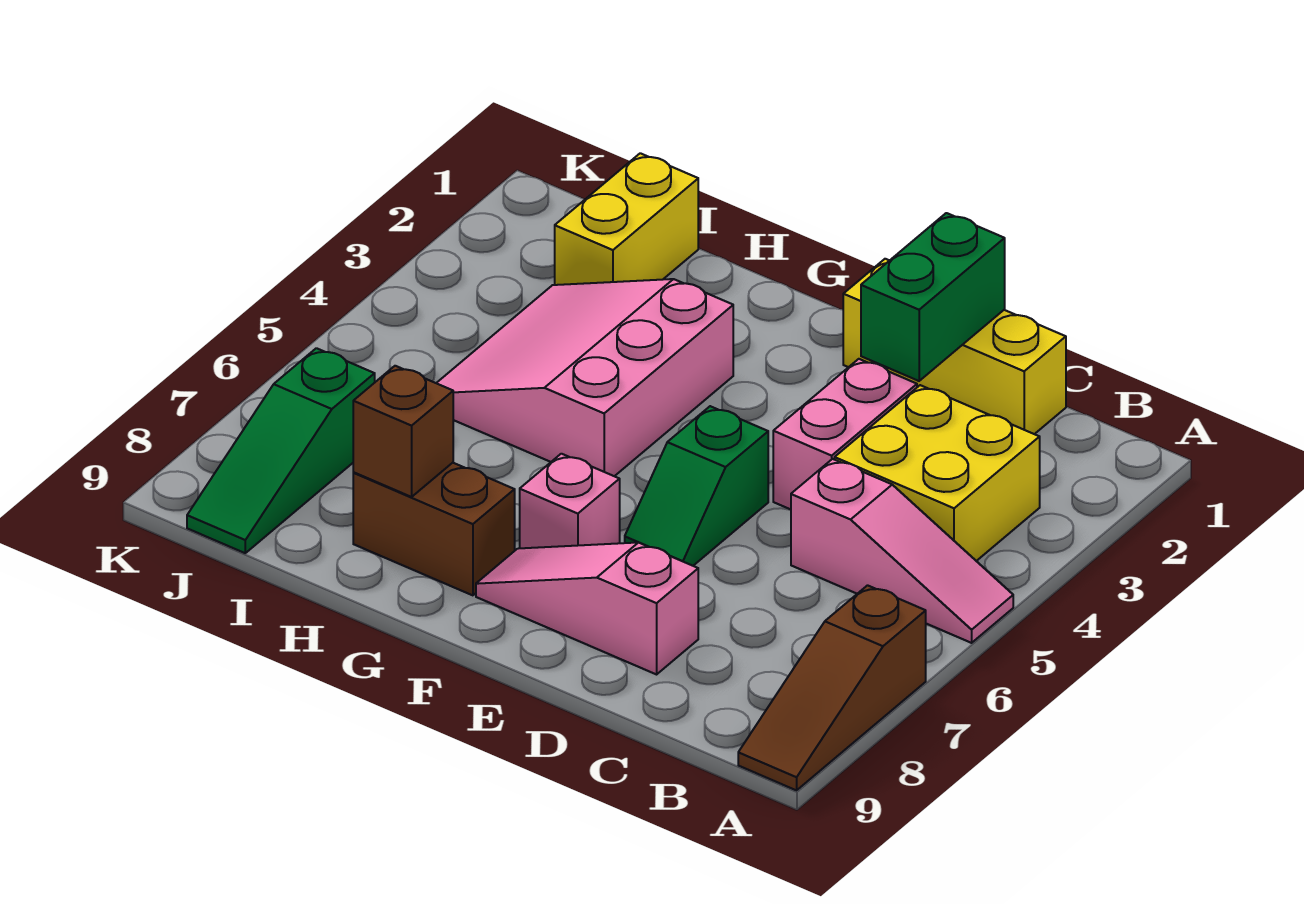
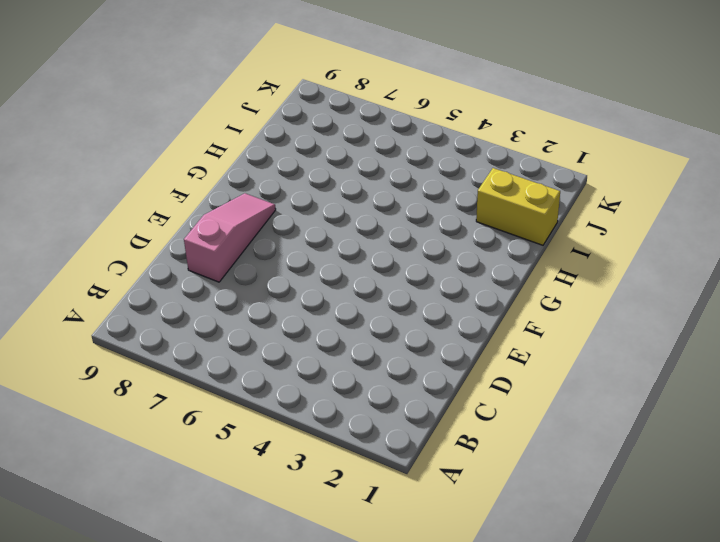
none -> pink 1x3 slope [791,459,1013,643]
none -> brown 1x3 slope [738,585,926,790]
none -> yellow 2x2 brick [835,385,1040,561]

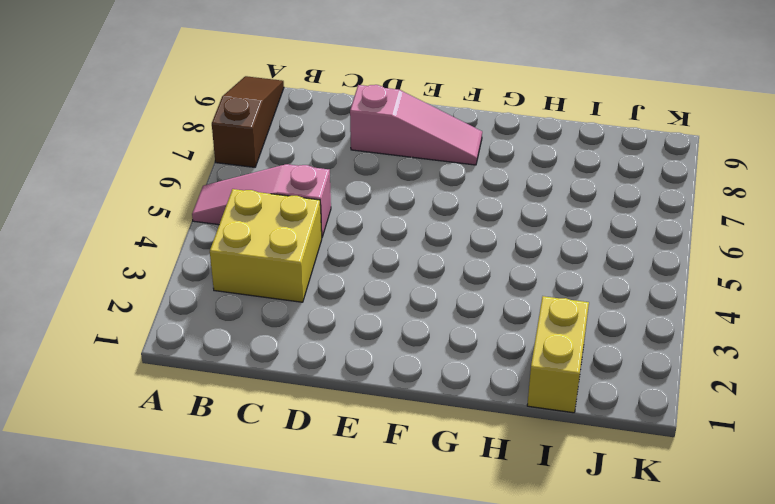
none -> yellow 1x3 brick [843,259,1066,434]
none -> pink 1x2 brick [773,359,917,509]
none -> green 1x2 slope [625,406,768,566]

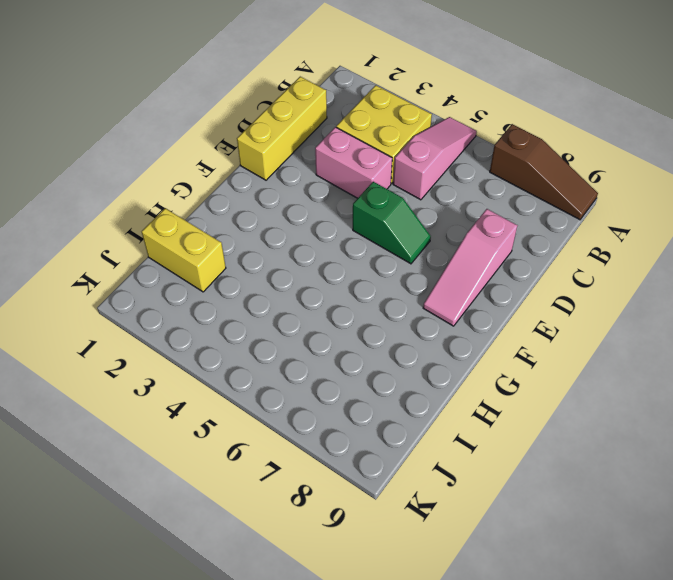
none -> pink 1x1 brick [520,454,620,548]
none -> pink 3x3 slope [437,279,733,476]
none -> brown 1x2 brick [353,463,515,595]

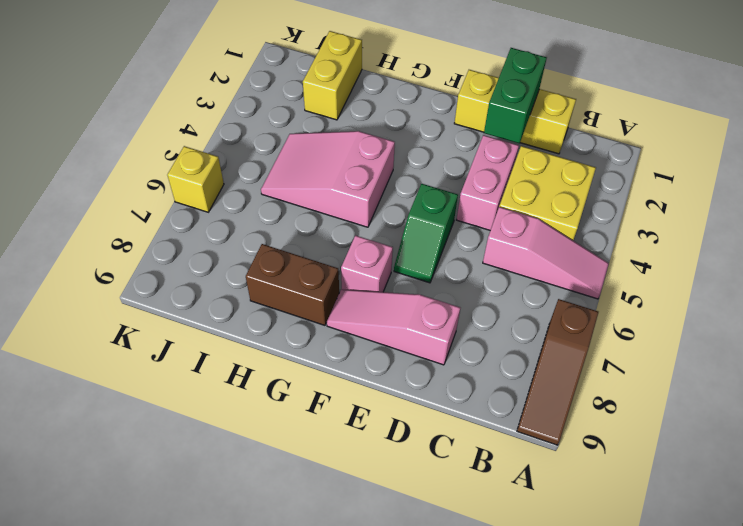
pink 2x3 slope [261,131,395,227] -> pink 3x3 slope [437,279,733,476]
yellow 1x1 brick [167,146,224,212] -> none
none -> green 1x3 slope [187,348,375,553]
none -> brown 1x1 brick [353,366,453,497]

